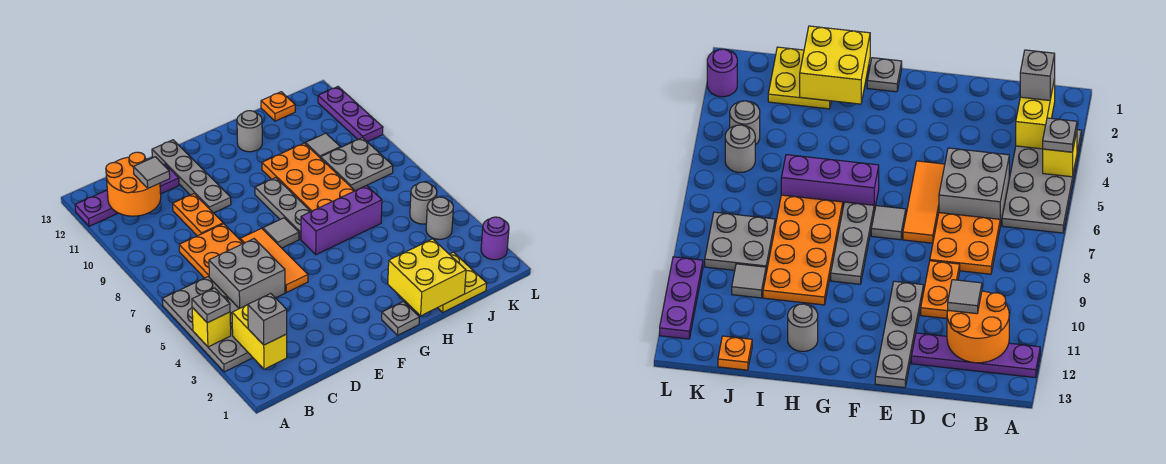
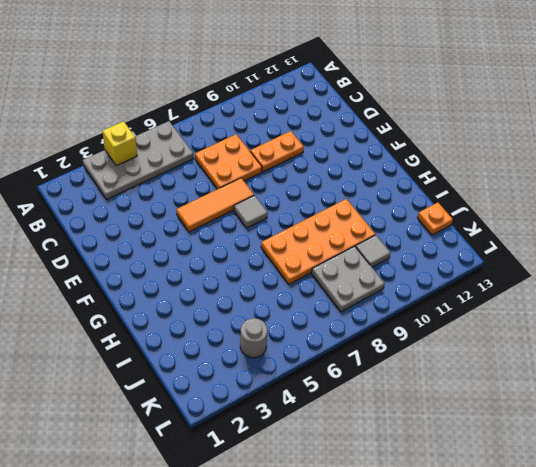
none -> purple 1x4 plate [75,164,179,226]
none -> grey 2x2 brick [209,239,285,309]
none -> grey 1x4 plate [152,140,231,213]

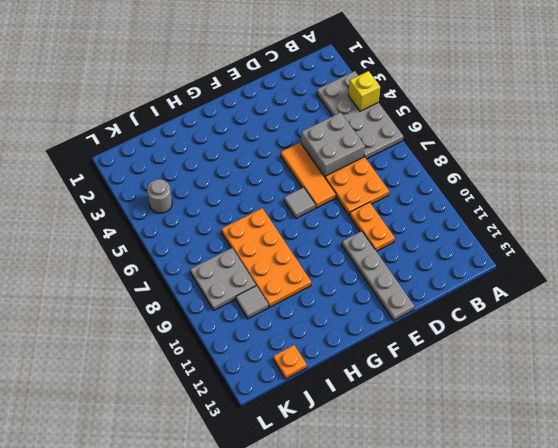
none -> purple 1x4 plate [75,164,179,226]
none -> grey 1x1 plate [382,301,419,335]
none -> purple 1x3 brick [301,185,382,255]

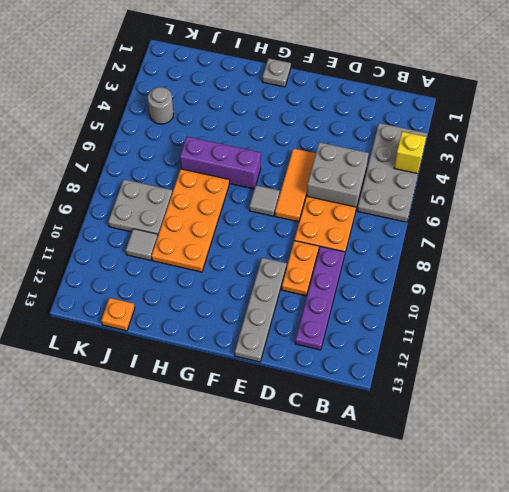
purple 1x4 plate [295,246,345,350] -> purple 1x4 plate turned to [75,164,179,226]
none -> grey 1x3 plate [255,178,311,239]
none -> grey 1x1 round brick [237,111,262,152]
none -> yellow 2x2 plate [438,252,487,312]

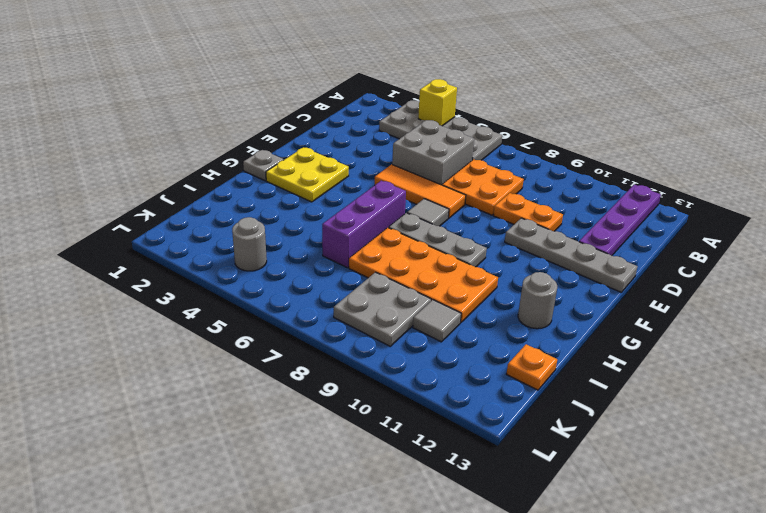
yellow 2x2 plate [266,147,349,202] -> yellow 2x2 plate moved to [438,252,487,312]
none -> grey 1x1 round brick [410,182,437,224]
none -> purple 1x1 round brick [481,217,509,260]
none -> purple 1x3 plate [318,87,383,142]

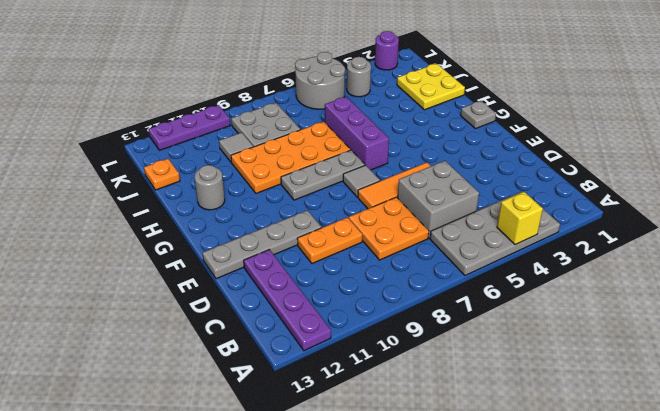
grey 2x2 round brick [295,52,345,109] -> grey 1x1 round brick [410,182,437,224]
none -> yellow 1x2 brick [232,305,287,369]
none -> orange 2x2 round brick [106,152,161,216]
none -> yellow 2x2 brick [388,239,466,316]

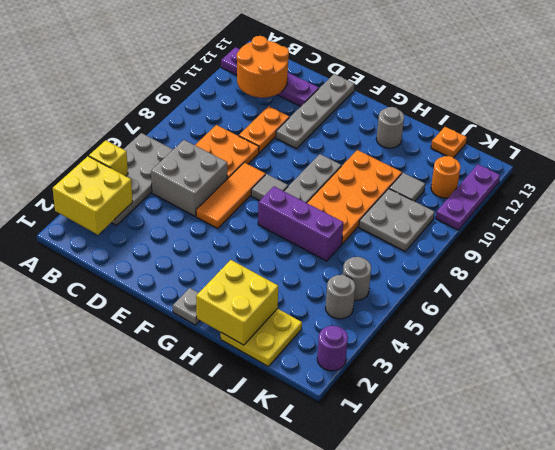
yellow 2x2 brick [53,156,133,235] -> yellow 1x2 brick [232,305,287,369]
orange 1x1 round brick [431,156,460,198] -> none
none -> grey 1x1 plate [192,288,230,323]
none -> grey 1x1 brick [248,293,287,345]
none -> grey 1x1 tile [133,157,170,188]

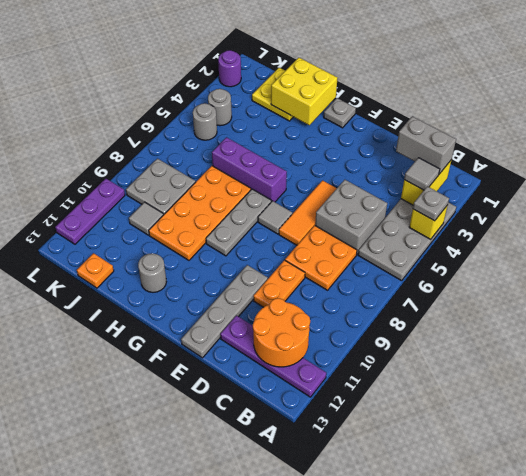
grey 1x2 brick [396,116,456,174] -> grey 1x1 brick [248,293,287,345]
grey 1x1 tile [404,158,440,190] -> grey 1x1 tile moved to [133,157,170,188]

